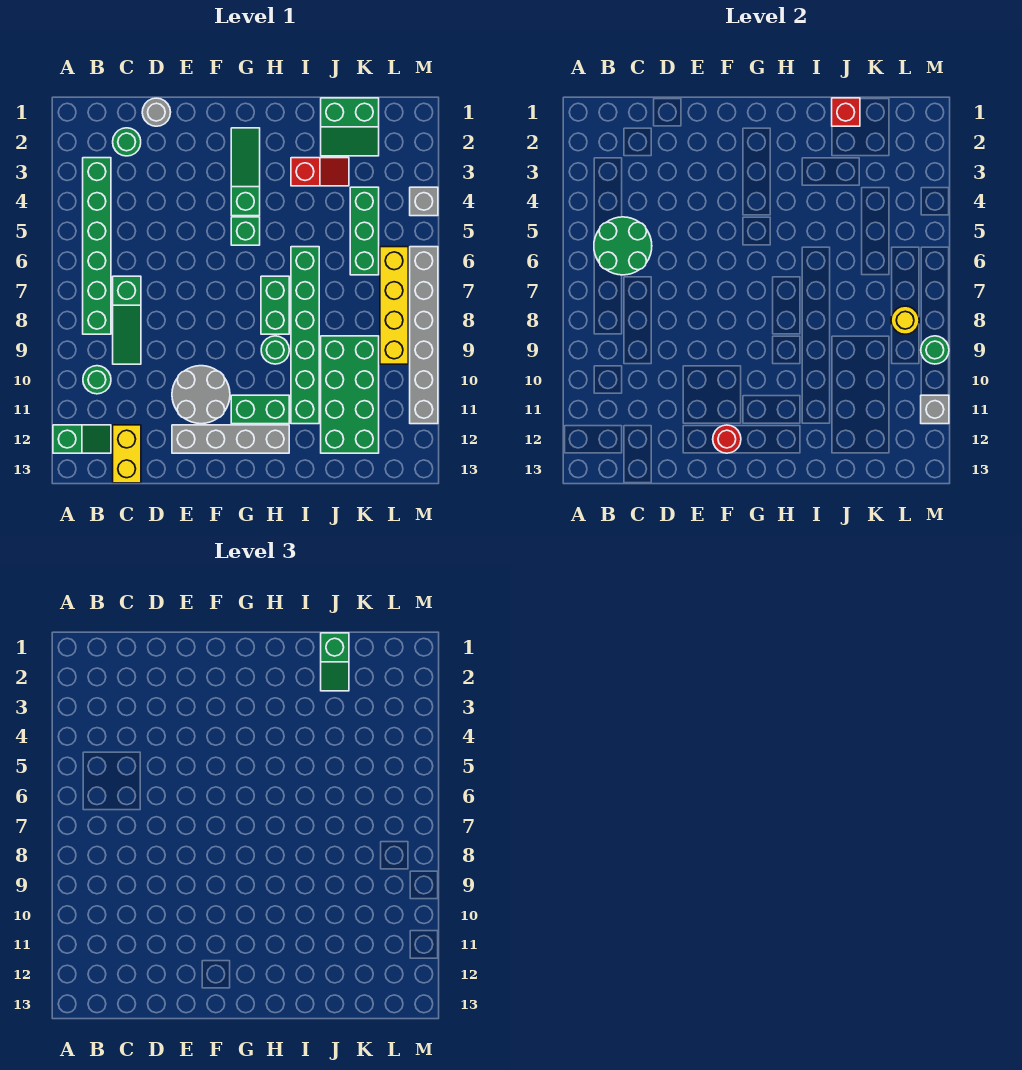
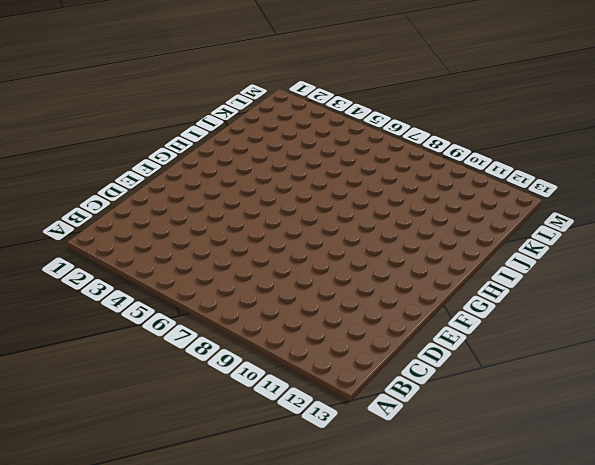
none -> green 1x2 slope [53,425,111,453]
none -> green 1x6 brick [83,158,111,334]
none -> green 1x1 round brick [83,366,111,394]

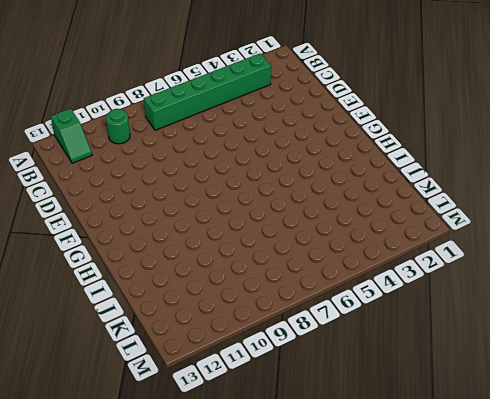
none -> green 1x1 round brick [113,128,141,156]
none -> green 1x3 slope [113,276,141,364]
none -> yellow 1x2 brick [113,425,141,483]

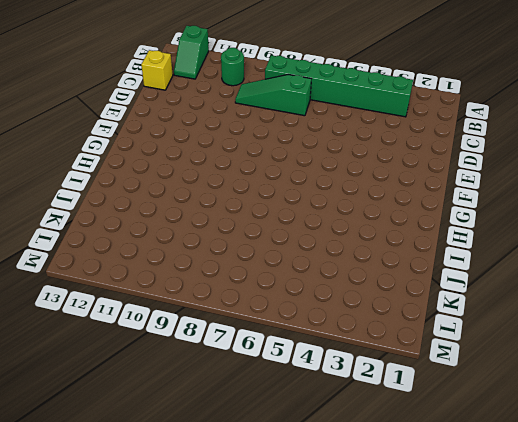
yellow 1x1 brick [141,50,173,90] -> yellow 1x2 brick [113,425,141,483]
none -> green 1x1 round brick [113,128,141,156]
none -> grey 1x1 round brick [142,98,171,126]
none -> grey 2x2 round brick [172,366,230,424]

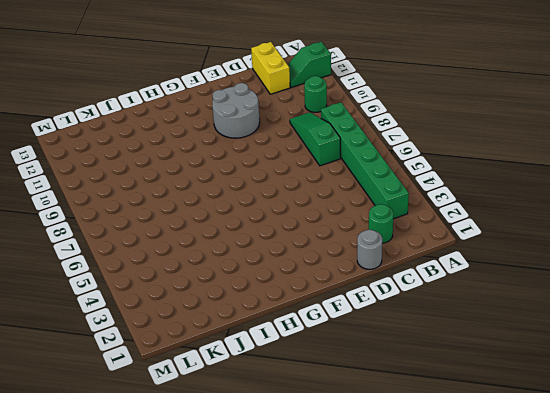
none -> grey 1x4 brick [172,425,289,453]
none -> green 1x3 slope [231,128,260,216]
none -> green 1x1 brick [231,217,260,245]

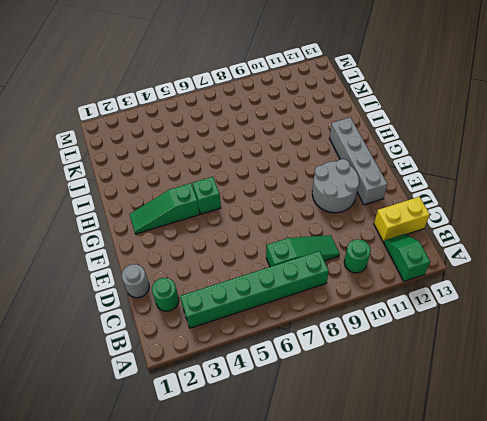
none -> green 1x2 brick [231,395,289,424]
none -> green 1x2 brick [261,276,289,334]
none -> green 1x1 round brick [261,336,289,364]

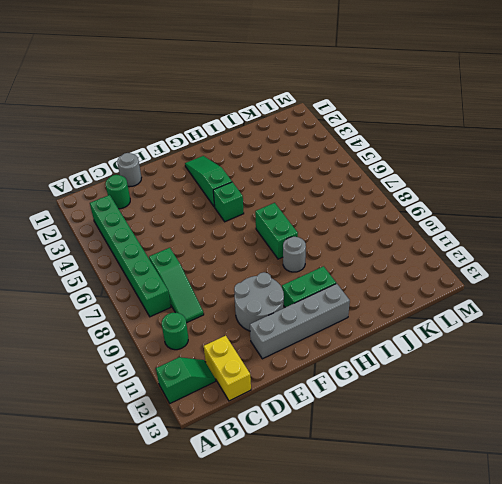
grey 1x1 round brick [283,237,306,272] -> green 1x1 round brick [261,336,289,364]
none -> red 1x2 slope [291,158,349,186]
none -> green 1x6 brick [291,247,319,424]
none -> green 2x2 slope [321,98,379,156]

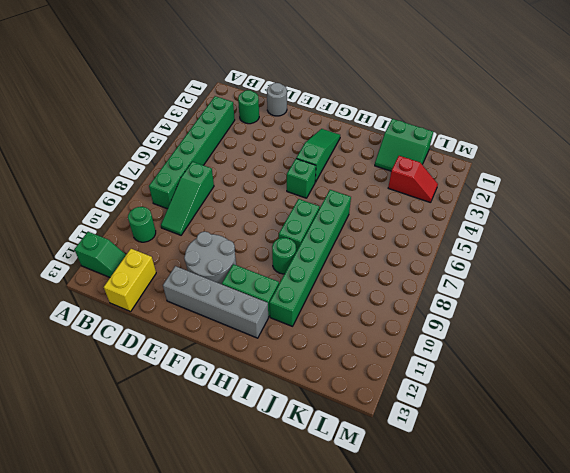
red 1x2 slope [388,156,438,203] -> red 1x2 slope moved to [291,158,349,186]
none -> green 2x4 brick [321,336,379,453]
none -> green 1x3 brick [350,187,379,275]
none -> yellow 1x4 brick [380,247,408,364]

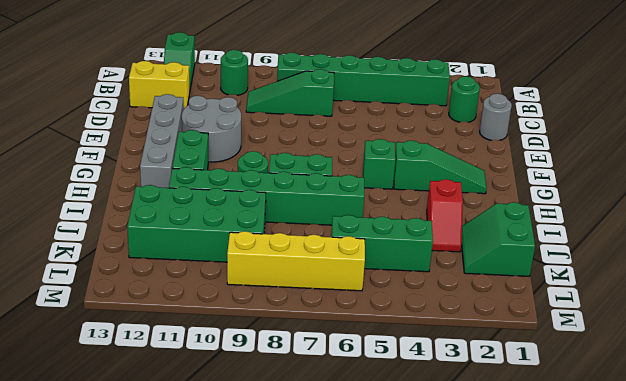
none -> grey 1x1 brick [410,187,438,216]
none -> grey 1x6 brick [410,247,438,424]
none -> green 2x2 round brick [594,217,652,275]

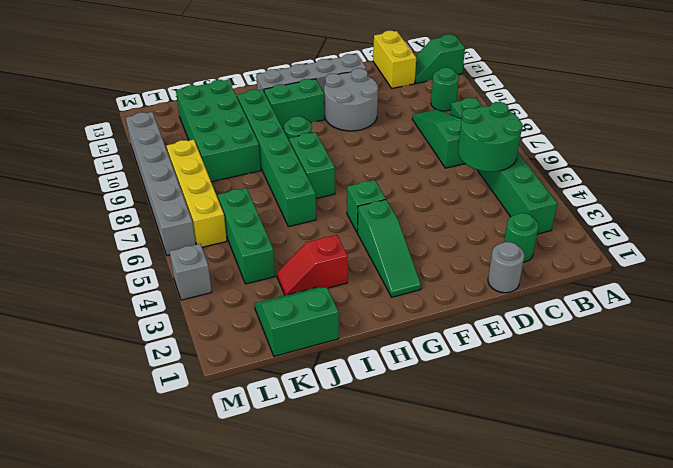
none -> red 1x1 round brick [713,425,741,453]
none -> red 1x1 brick [832,98,860,126]
none -> yellow 1x1 round brick [891,306,919,334]

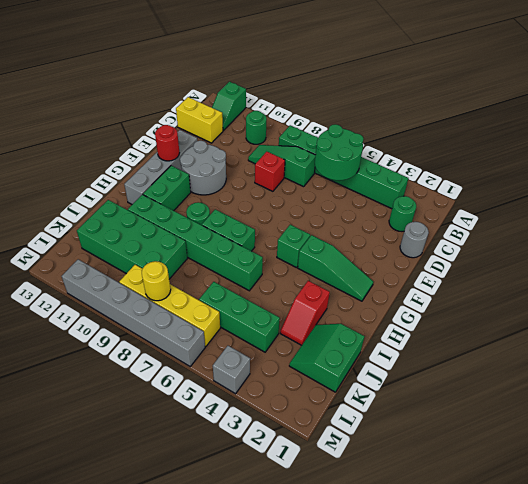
red 1x1 brick [255,152,285,191] -> red 1x1 brick moved to [832,98,860,126]
none -> green 1x1 round brick [921,336,949,364]
none -> grey 1x1 brick [921,395,949,424]
none -> green 1x2 slope [321,633,349,691]

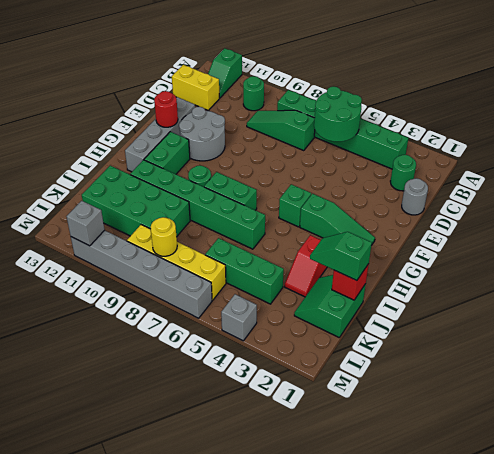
none -> green 1x1 round brick [921,336,949,364]

